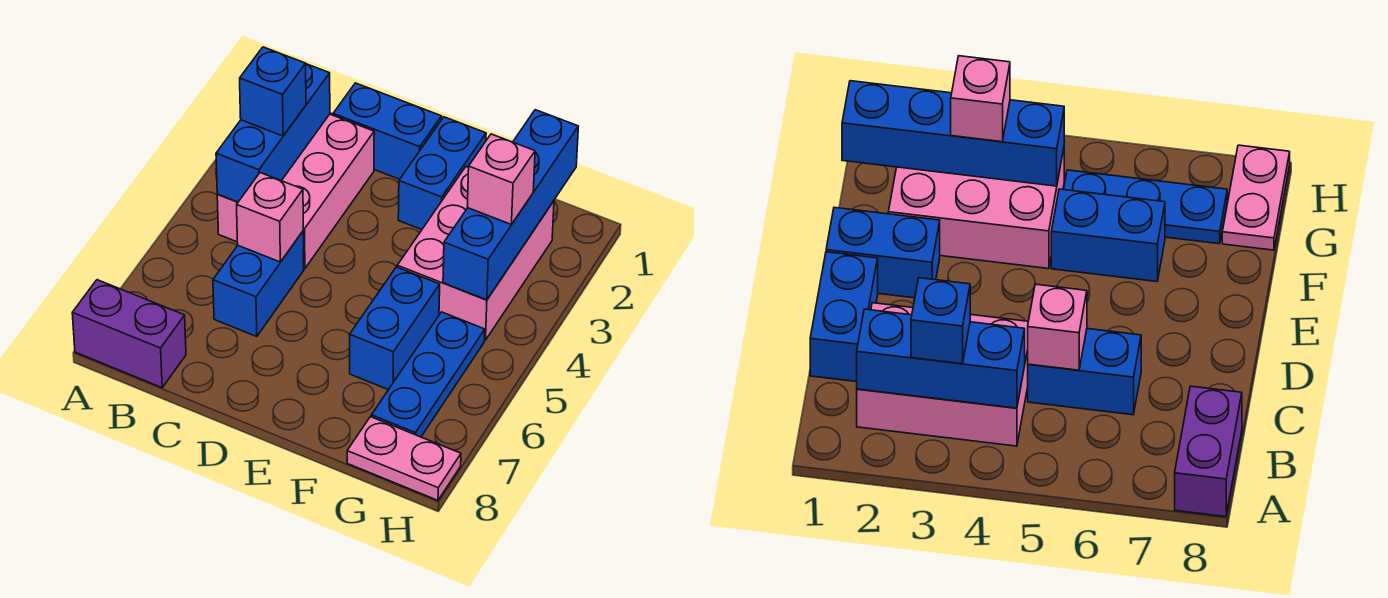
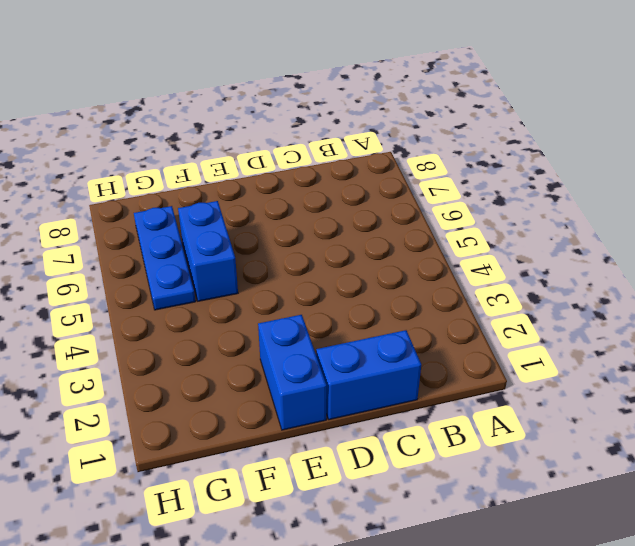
none -> purple 1x2 brick [72,280,186,388]
none -> pink 2x3 brick [217,114,374,269]
none -> blue 1x2 brick [213,231,304,337]

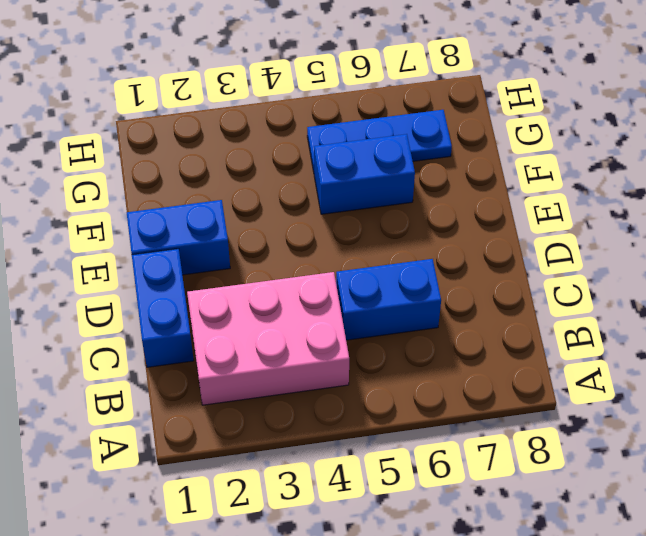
none -> purple 1x2 brick [72,280,186,388]
none -> pink 2x3 brick [397,167,554,340]
none -> pink 1x2 plate [347,417,461,500]

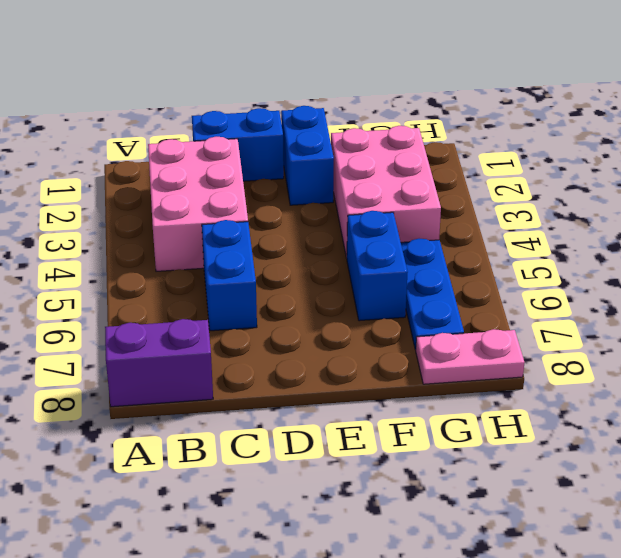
none -> blue 1x3 brick [216,64,330,202]
none -> pink 1x1 brick [237,173,303,262]
none -> blue 1x4 brick [443,110,578,300]

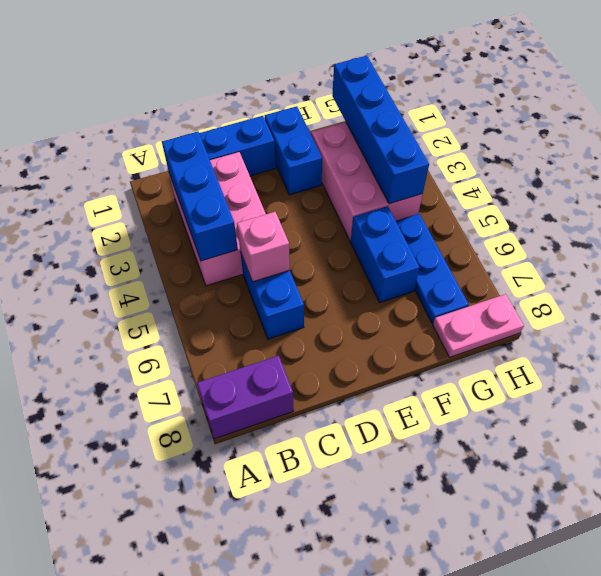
none -> blue 1x1 brick [240,47,306,136]
none -> pink 1x1 brick [467,134,535,225]

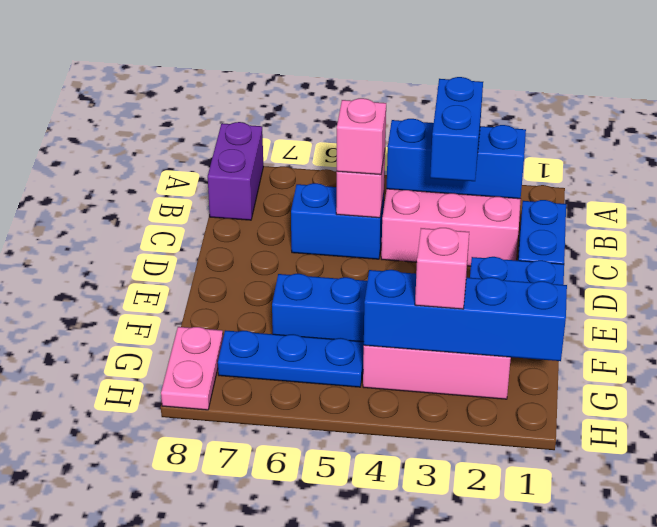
blue 1x2 brick [430,77,483,181] -> blue 1x1 brick [240,47,306,136]
pink 1x1 brick [337,98,386,175] -> none

